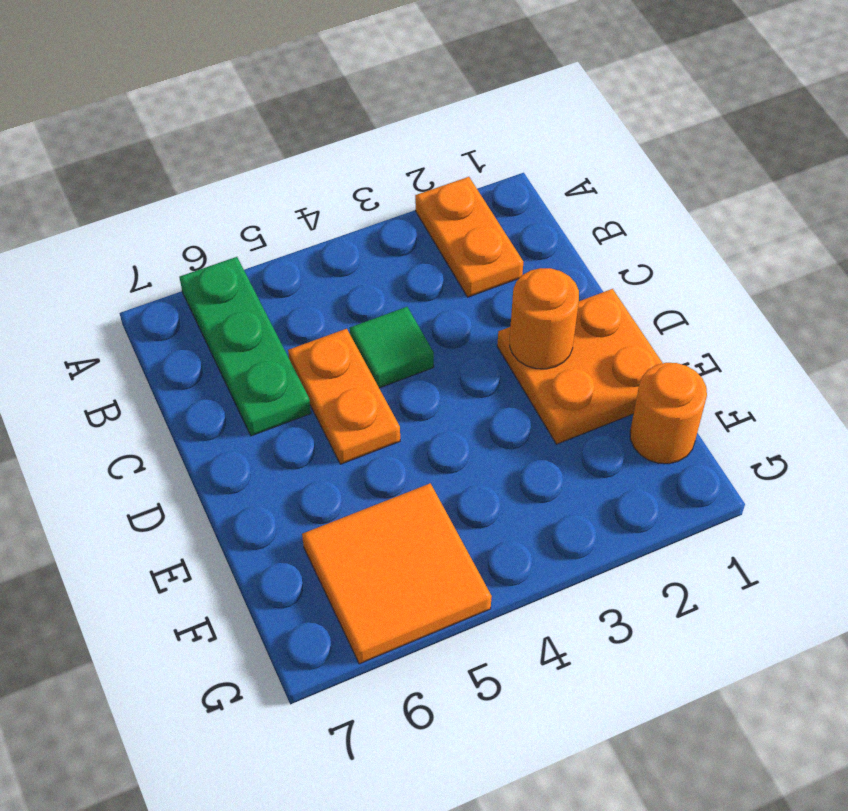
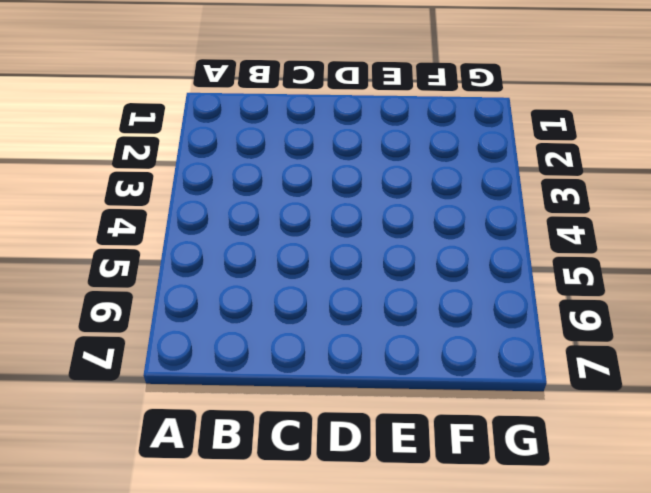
none -> orange 1x2 plate [415,177,523,297]
none -> green 1x3 plate [179,257,311,436]

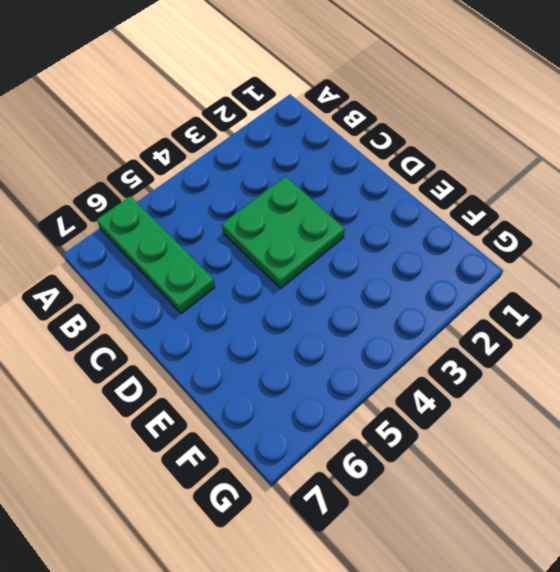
green 2x2 plate [222,176,345,288] -> green 1x1 tile [350,307,434,388]
none -> orange 1x2 plate [415,177,523,297]
none -> orange 1x2 plate [288,329,400,464]

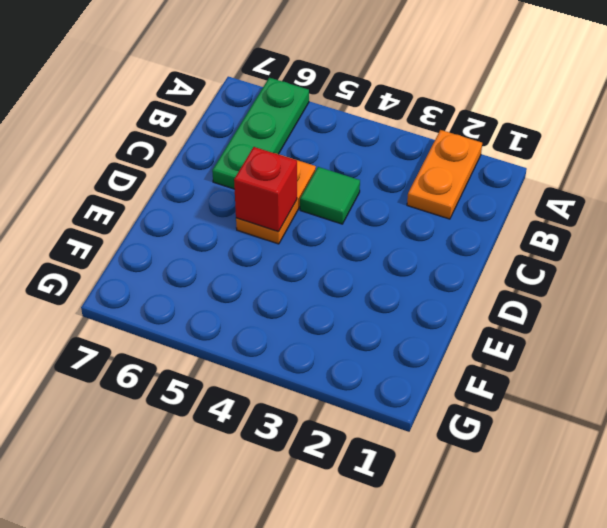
red 1x1 brick [234,147,297,232] -> none
none -> orange 2x2 plate [497,289,663,444]
none -> orange 1x1 round brick [630,363,707,464]

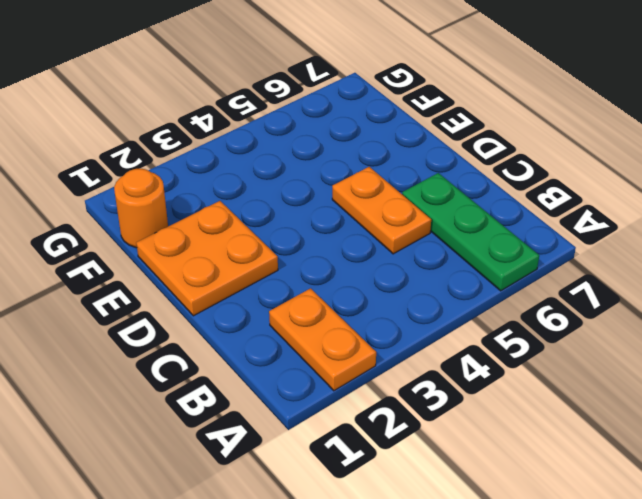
none -> green 1x1 tile [350,307,434,388]
none -> orange 2x2 tile [302,483,492,664]

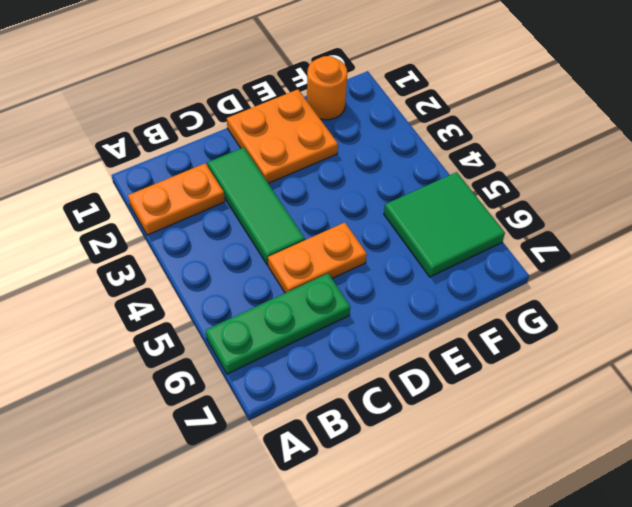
green 1x3 tile [207,147,305,265] -> green 1x1 tile [350,307,434,388]
green 2x2 tile [384,172,505,277] -> orange 2x2 tile [302,483,492,664]
none -> orange 1x1 round brick [510,268,579,369]

